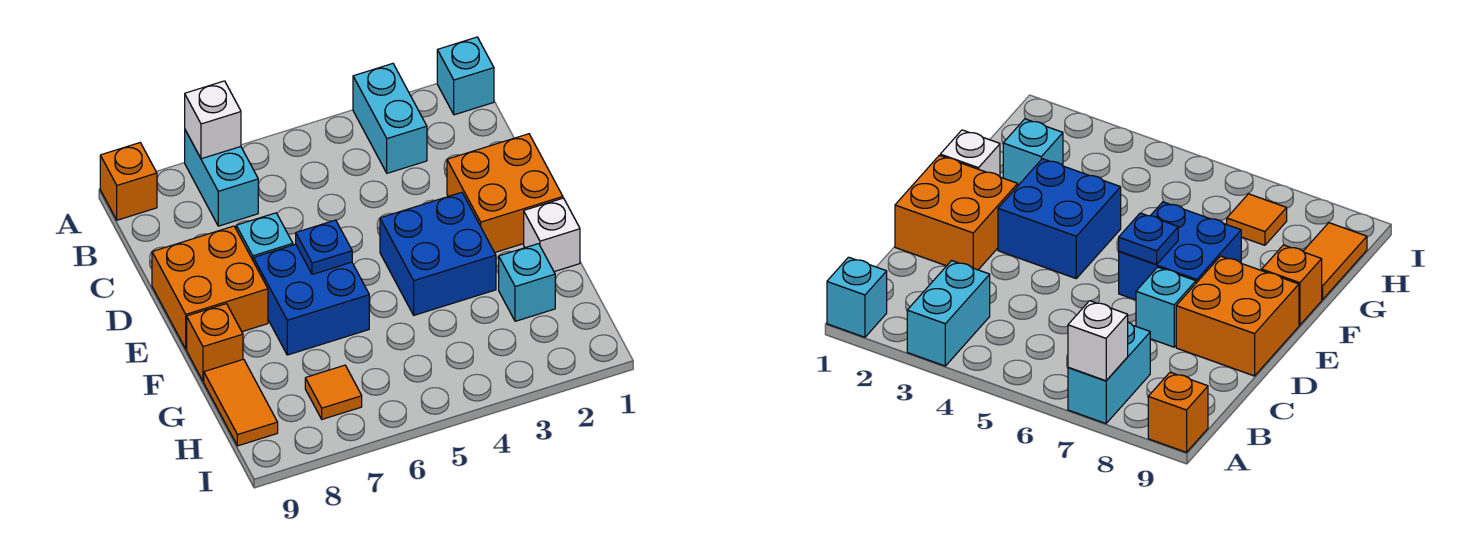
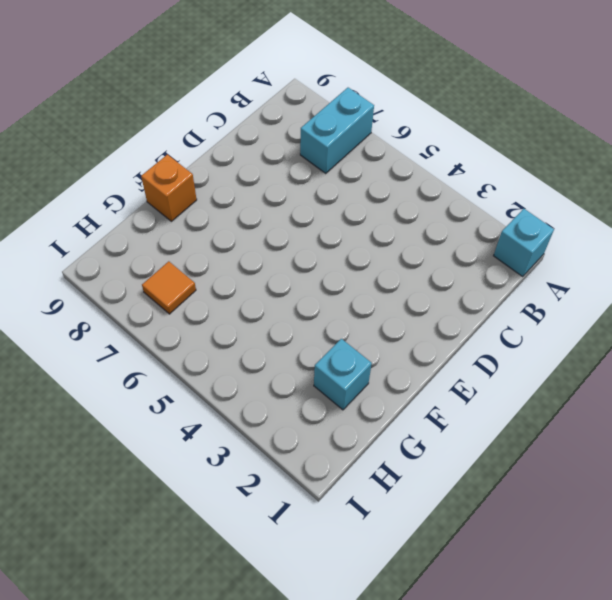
none -> cyan 1x2 brick [353,64,427,173]
none -> orange 1x1 brick [100,143,157,220]
none -> orange 2x2 brick [447,134,563,253]

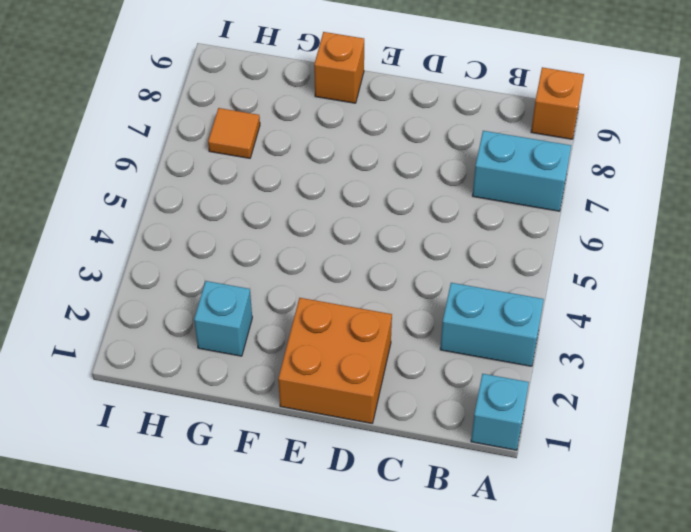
none -> cyan 1x1 brick [236,213,293,261]
none -> orange 2x2 brick [152,226,268,349]
none -> blue 2x2 brick [380,192,496,315]

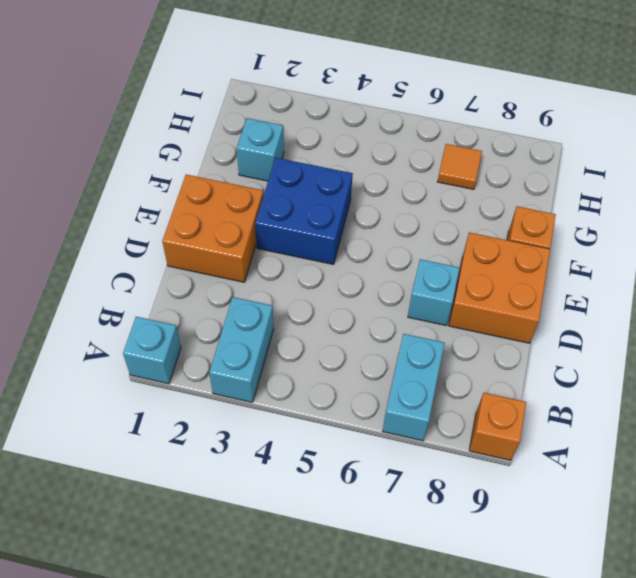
none -> blue 2x2 brick [254,244,369,355]
none -> white 1x1 brick [524,198,580,272]
none -> orange 1x2 tile [204,359,278,446]

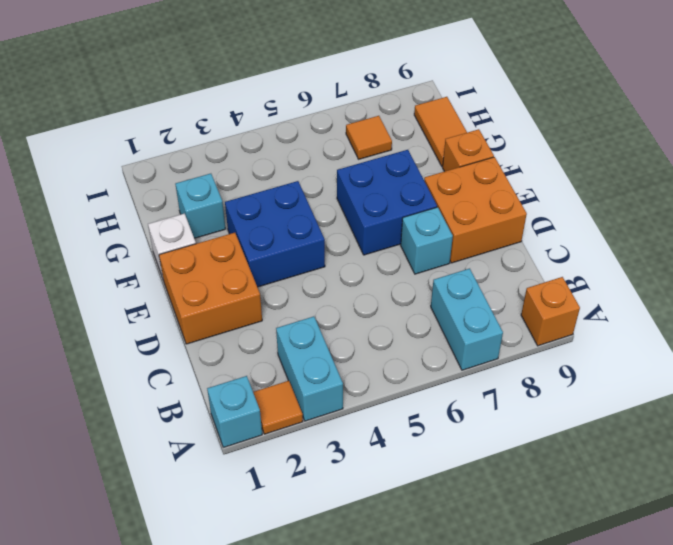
orange 1x1 tile [253,381,303,434] -> none
none -> white 1x1 brick [185,81,241,159]
none -> blue 1x1 plate [296,220,352,274]

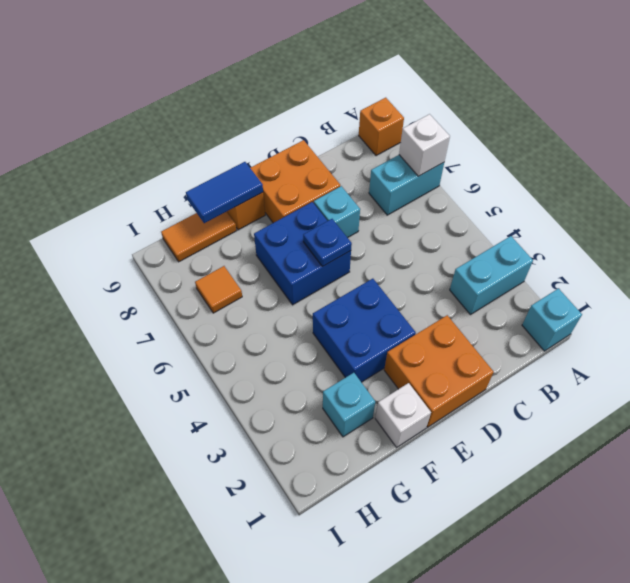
blue 1x2 tile [186,162,263,223] -> none

